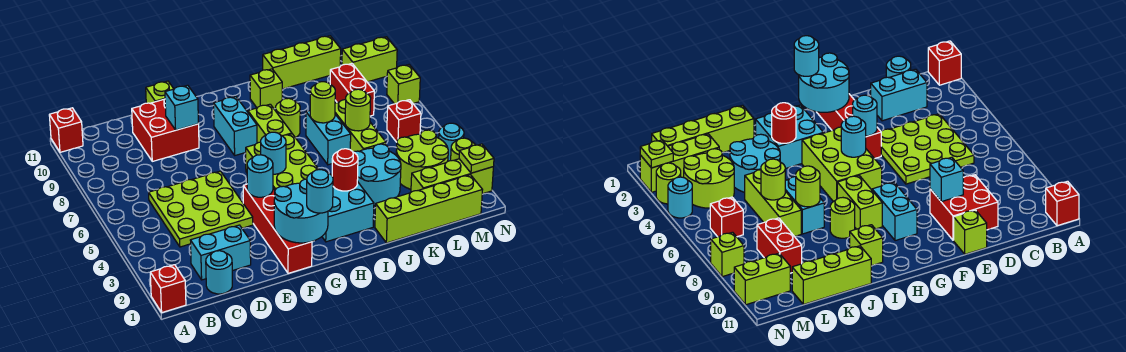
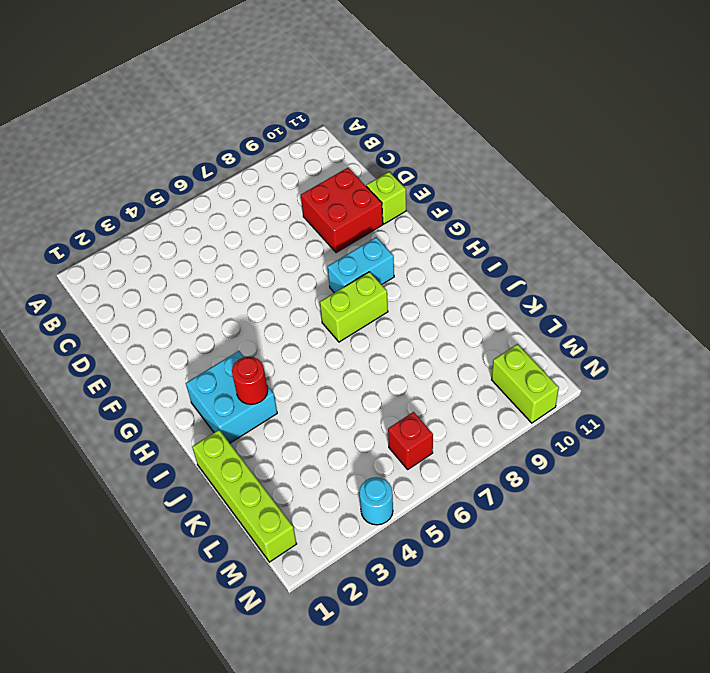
none -> red 1x1 brick [150,265,186,312]
none -> red 1x1 brick [49,108,83,152]
none -> cyan 1x1 round brick [206,251,232,294]
none -> cyan 1x2 brick [190,225,251,280]

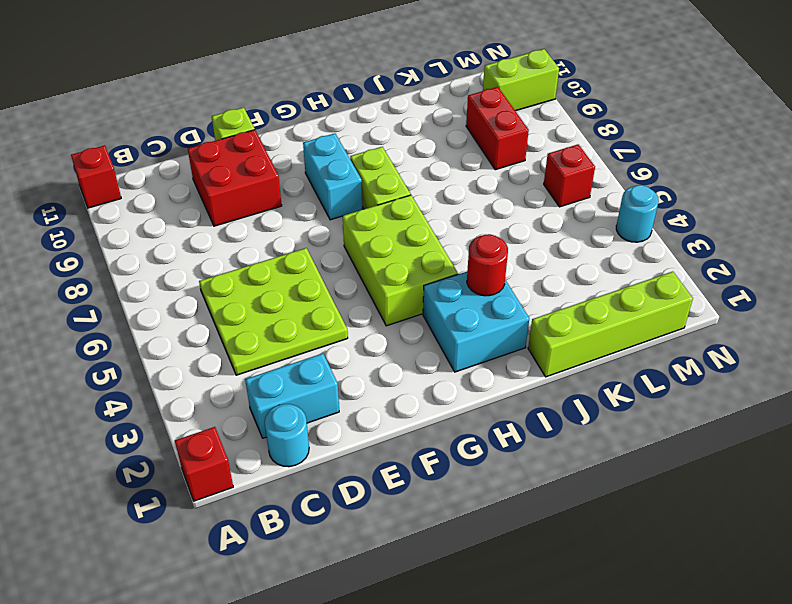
none -> red 1x4 brick [243,184,312,273]
none -> lime 1x1 round brick [275,98,300,138]
none -> lime 1x1 brick [250,69,282,109]
none -> cyan 2x2 round brick [354,144,401,206]

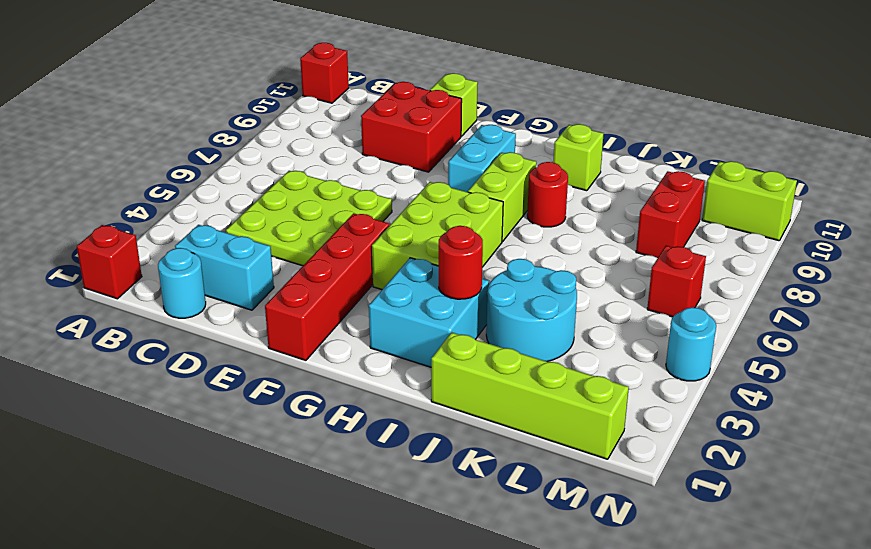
red 1x1 round brick [527,162,568,227] -> lime 1x1 round brick [275,98,300,138]
none -> cyan 1x2 brick [306,111,351,165]
none -> lime 1x3 brick [263,36,341,89]
none -> lime 1x3 brick [335,100,386,152]
none -> lime 1x3 brick [411,159,493,194]

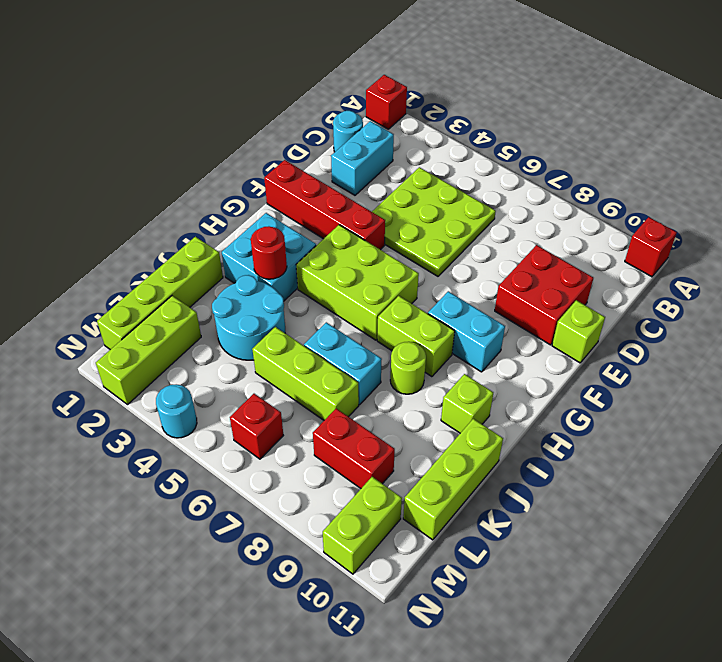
none -> lime 2x2 round brick [396,130,448,189]
none -> lime 1x1 round brick [451,138,475,161]
none -> lime 1x1 brick [387,65,420,104]
none -> cyan 1x1 brick [165,85,198,130]

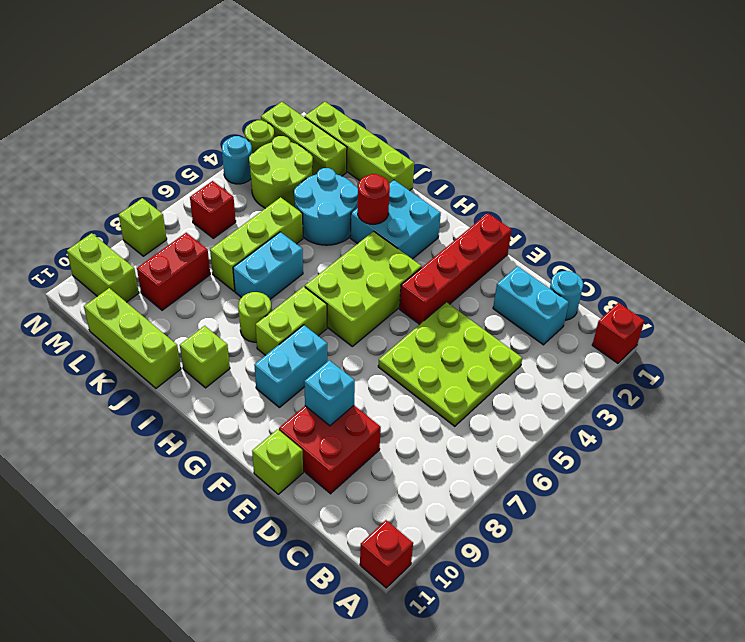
none -> cyan 2x2 round brick [274,179,328,243]
none -> cyan 1x1 round brick [247,155,273,197]
none -> cyan 1x1 round brick [261,132,286,174]
none -> lime 1x1 round brick [310,82,335,123]

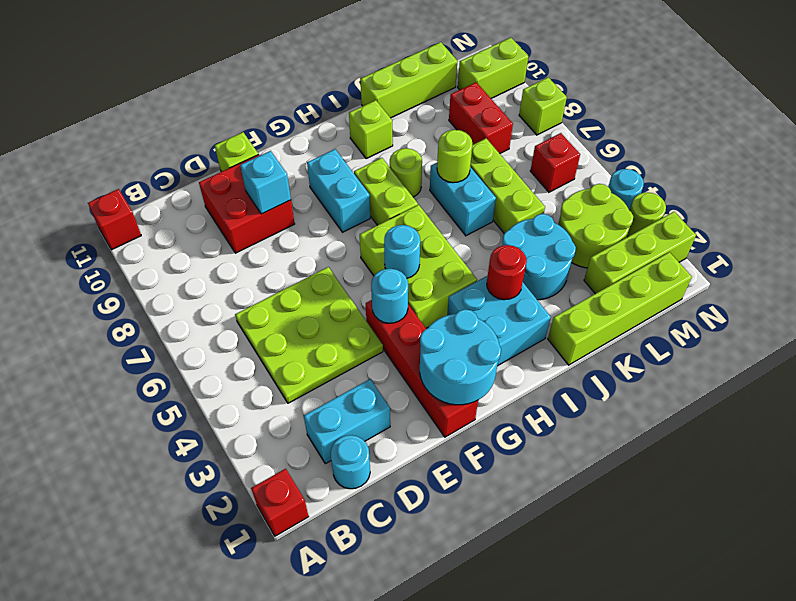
none -> lime 1x1 round brick [345,89,371,131]
none -> lime 1x1 plate [459,144,494,173]
none -> cyan 1x1 round brick [307,170,333,213]

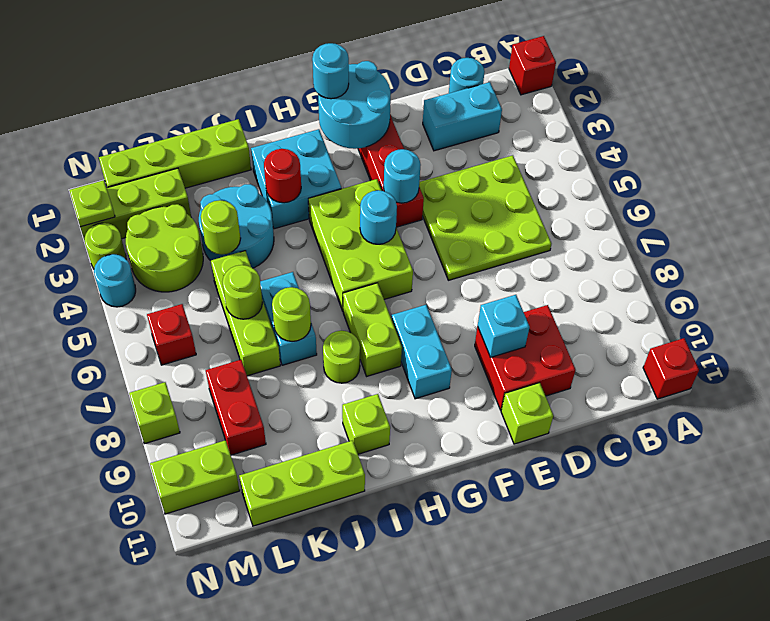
lime 1x1 round brick [201,200,241,254] -> none

